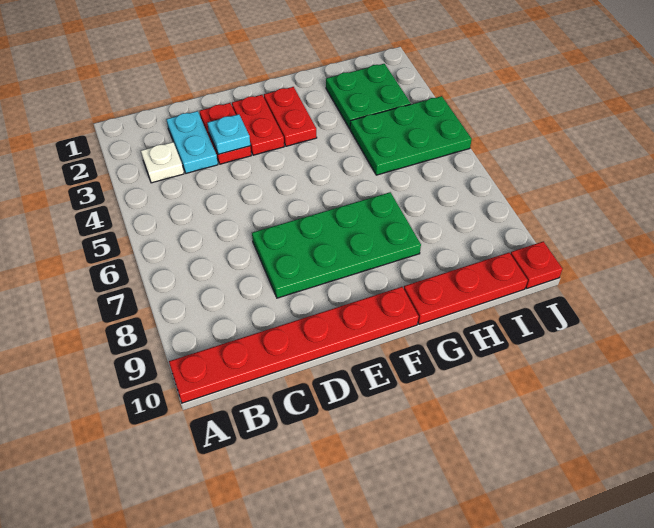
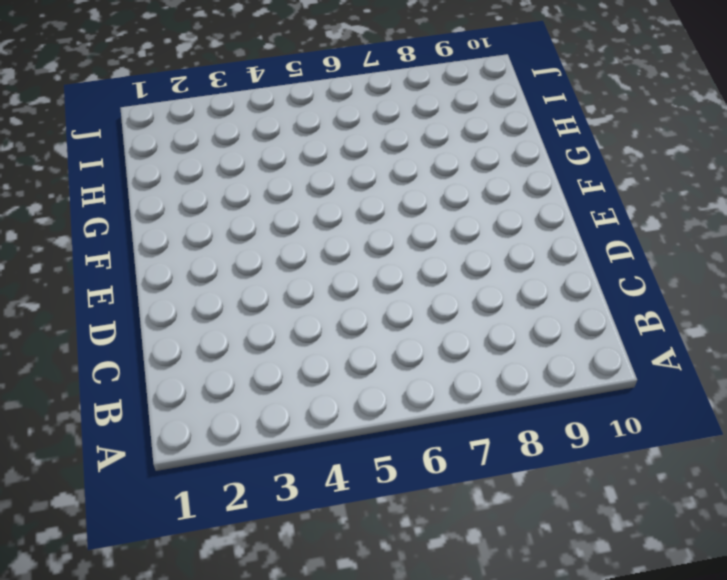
none -> red 1x6 plate [169,287,419,403]
none -> white 1x1 plate [141,142,184,183]
none -> cyan 1x2 plate [166,111,218,173]

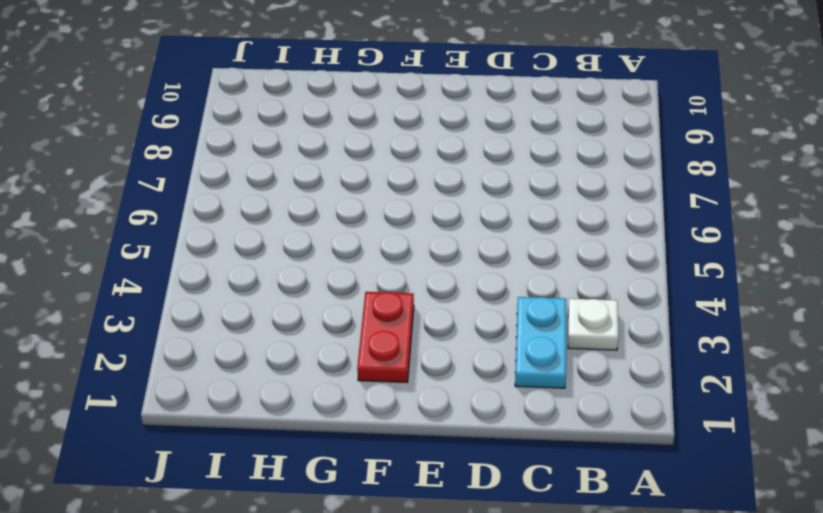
none -> red 1x6 plate [169,287,419,403]
none -> red 1x2 plate [200,103,251,164]
none -> green 2x4 plate [252,192,421,298]

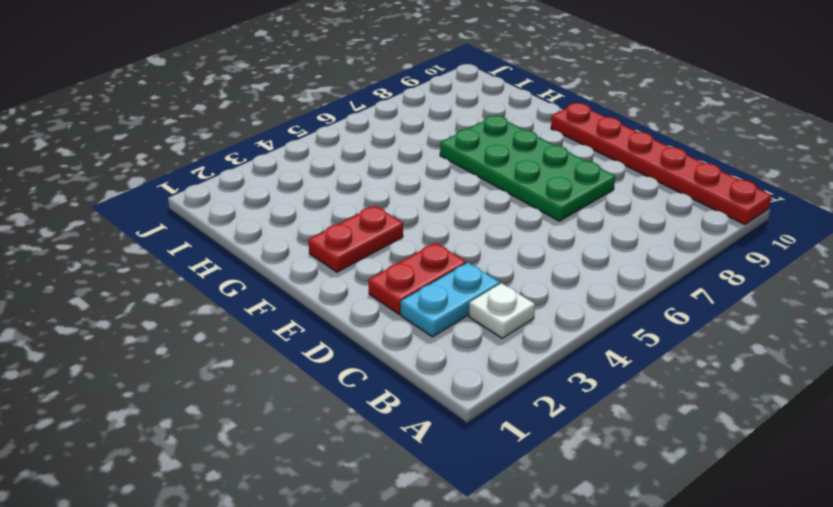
none -> red 1x2 plate [232,95,284,155]
none -> red 1x3 plate [404,253,528,324]
none -> green 2x2 plate [326,64,411,129]

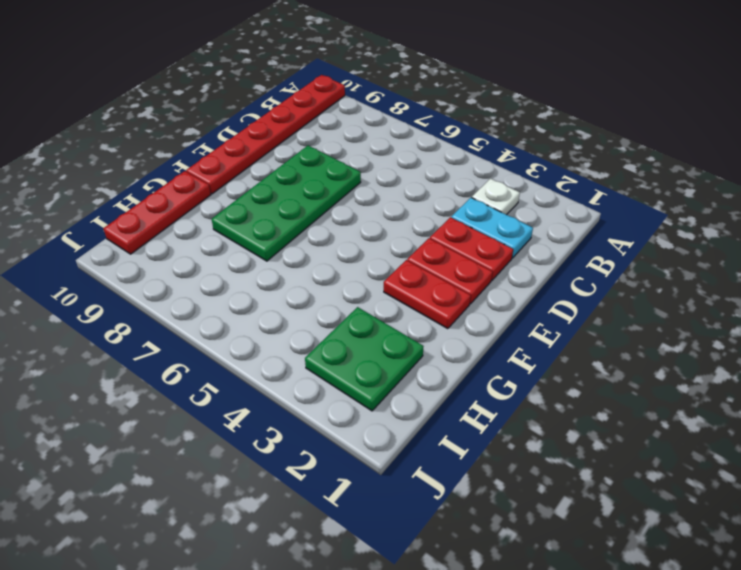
none -> green 2x3 plate [350,96,472,175]
none -> red 1x1 plate [511,241,563,288]
none -> cyan 1x1 plate [207,114,250,154]

